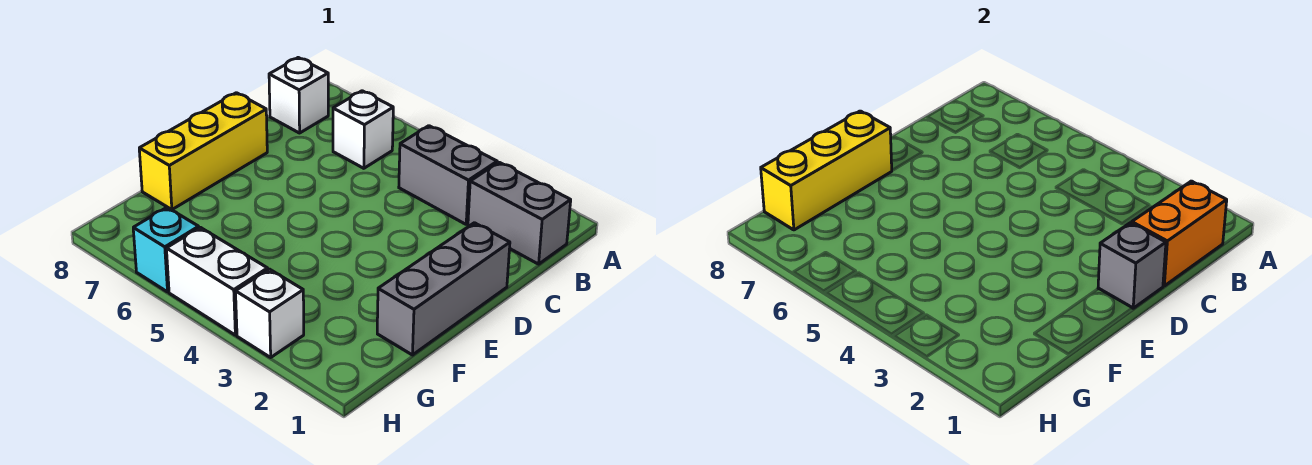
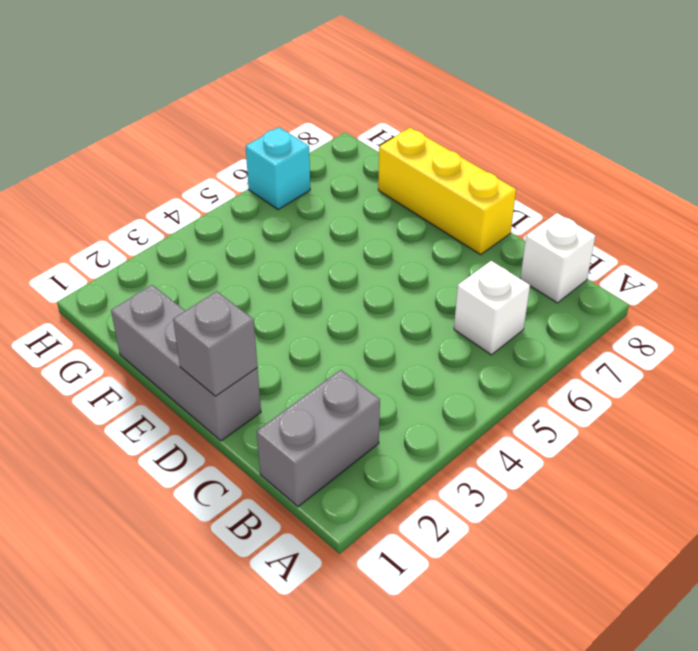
none -> grey 1x2 brick [399,126,497,224]
none -> white 1x1 brick [235,269,304,357]
none -> white 1x2 brick [166,227,268,335]

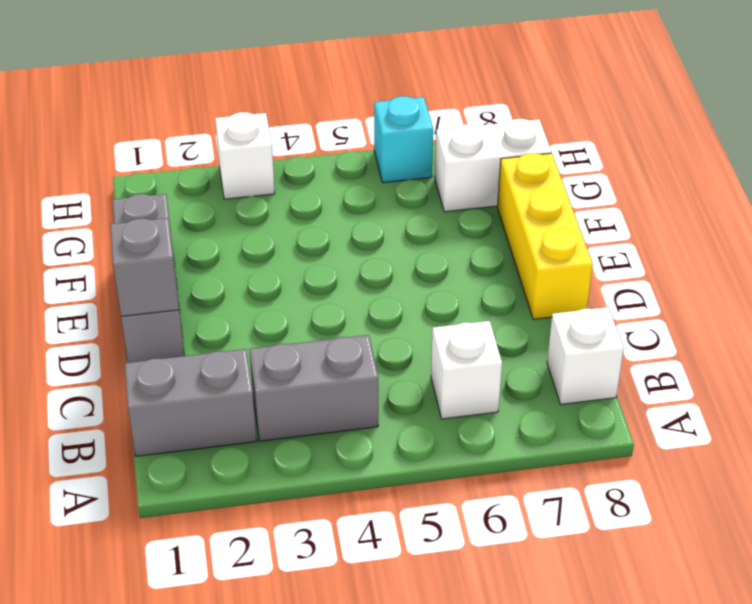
white 1x2 brick [435,119,551,212] -> white 1x2 brick moved to [166,227,268,335]
none -> orange 1x2 brick [1132,181,1227,286]
none -> yellow 1x3 brick [761,111,892,230]

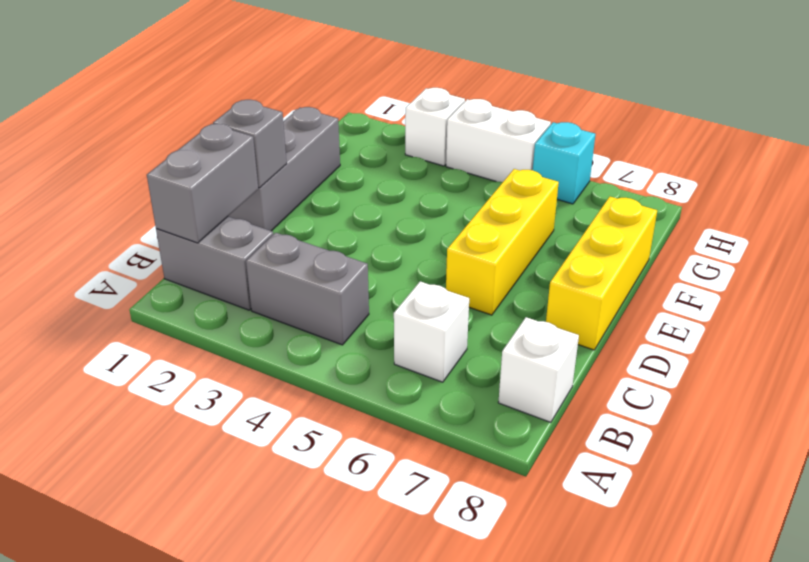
grey 1x2 brick [147,124,258,243] -> orange 1x2 brick [1132,181,1227,286]
yellow 1x3 brick [446,169,559,315] -> yellow 1x3 brick moved to [761,111,892,230]

